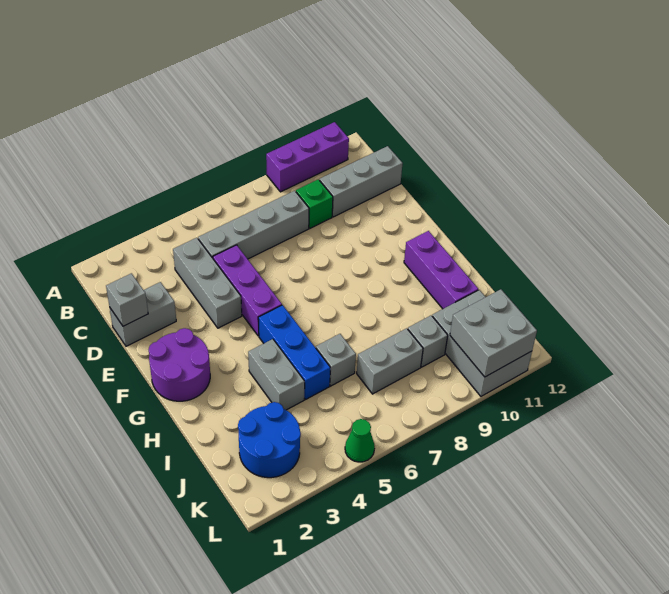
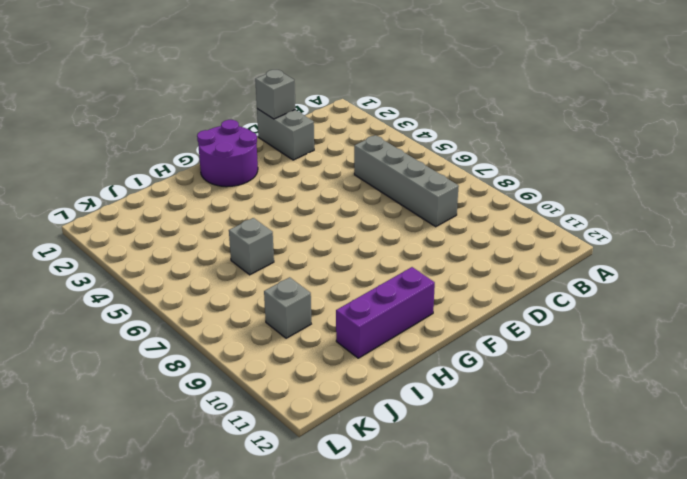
none -> purple 1x3 brick [266,122,349,192]
none -> grey 1x3 brick [173,238,242,328]
none -> green 1x1 brick [296,179,333,228]

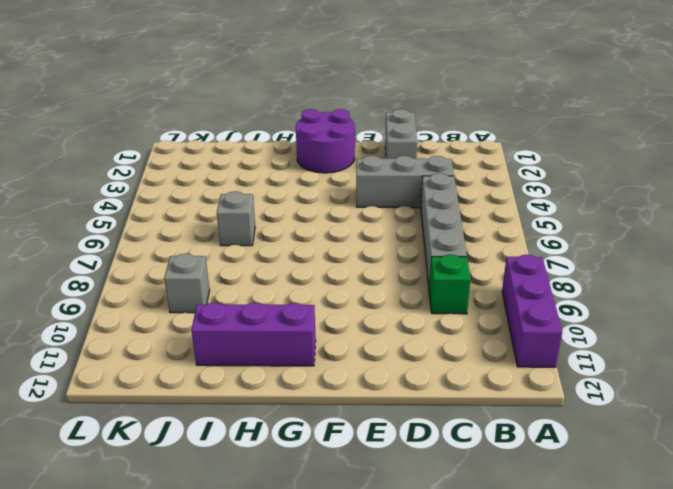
none -> grey 1x3 brick [320,146,403,217]
none -> purple 1x3 brick [213,245,282,336]
none -> blue 1x3 brick [258,305,330,400]

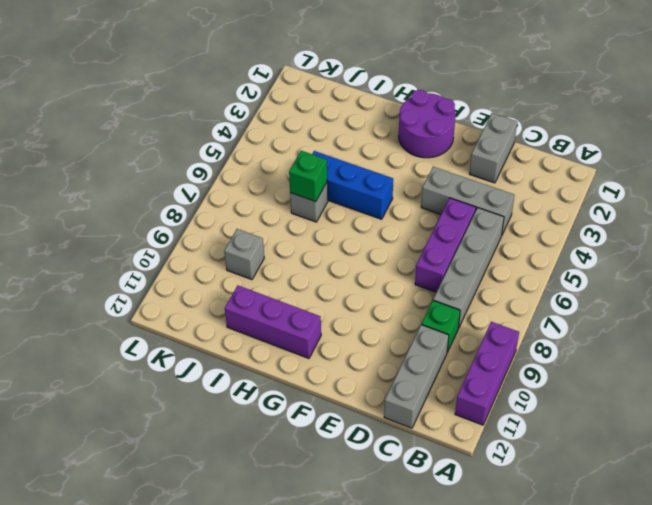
purple 1x3 brick [415,198,476,292] -> purple 1x3 brick turned to [213,245,282,336]
green 1x1 brick [289,151,327,202] -> none
none -> grey 1x2 brick [248,339,305,410]
none -> blue 2x2 round brick [238,402,301,478]
none -> grey 1x2 brick [357,328,423,394]

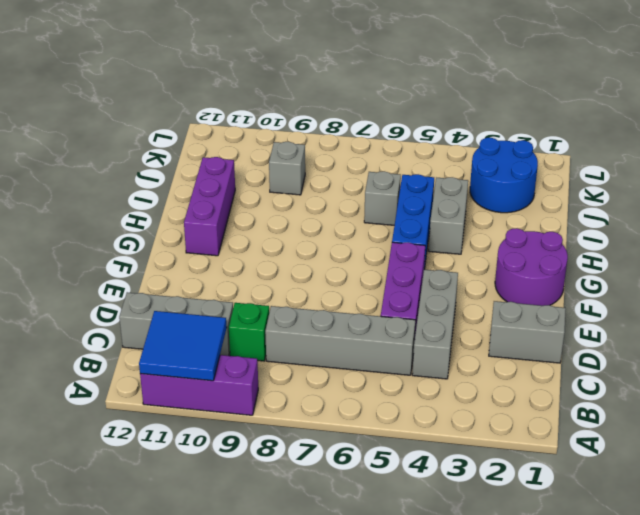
blue 2x2 tile [139,311,227,381] -> none
none -> grey 1x2 brick [357,328,423,394]
none -> grey 2x3 brick [432,290,532,396]
none -> green 1x1 cone [345,419,375,462]

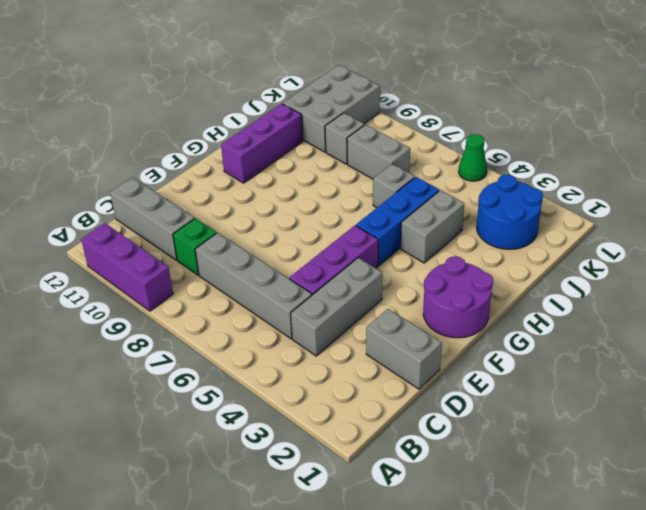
none -> grey 1x1 brick [106,273,148,326]
none -> grey 2x2 brick [450,289,537,377]

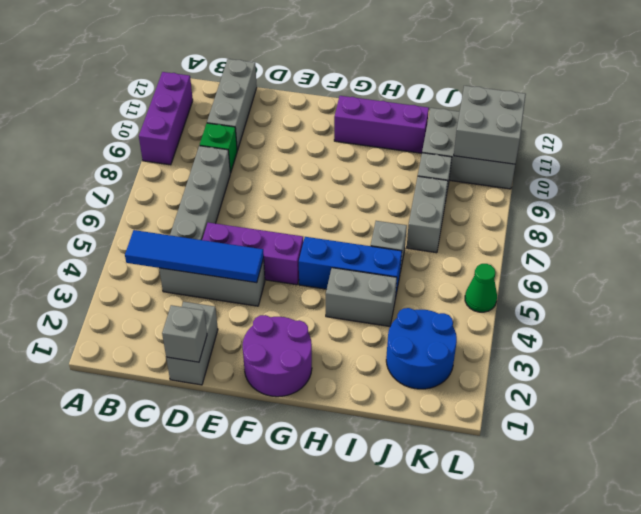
blue 1x4 tile [125,230,264,283] -> none

